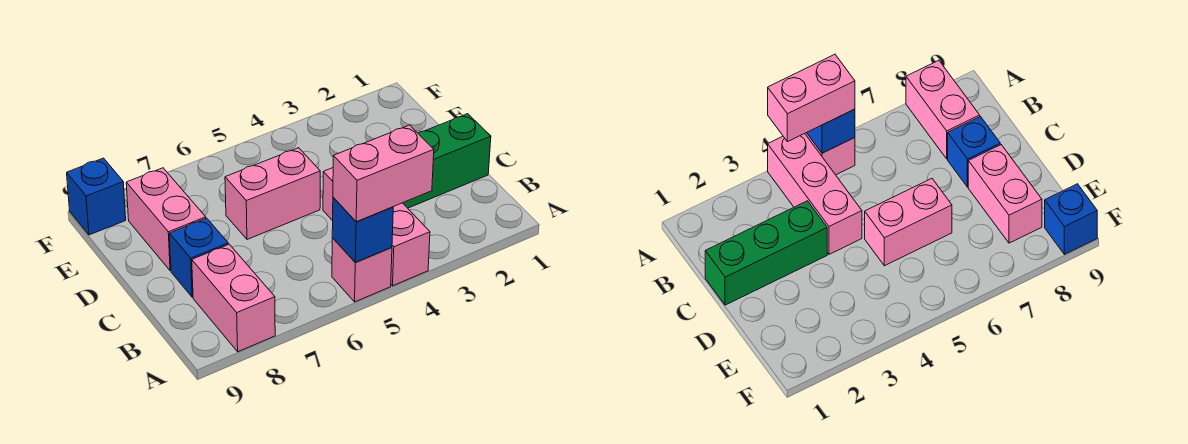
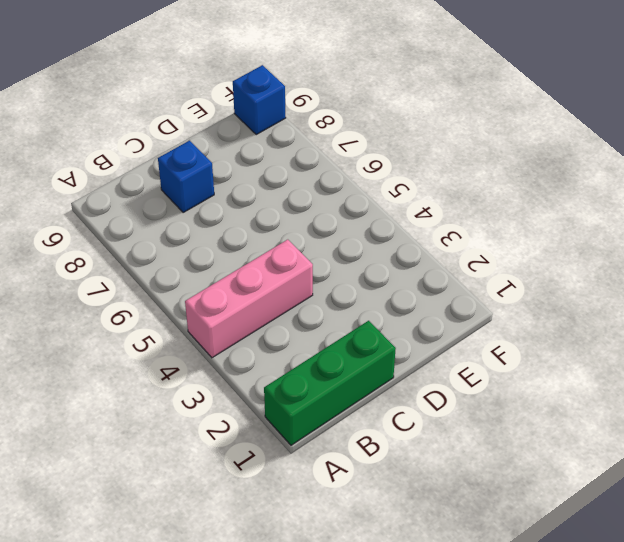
green 1x3 brick [264,321,396,445] -> green 1x3 brick turned to [403,114,491,208]
none -> pink 1x1 brick [332,238,392,302]
none -> pink 1x2 brick [192,244,275,352]

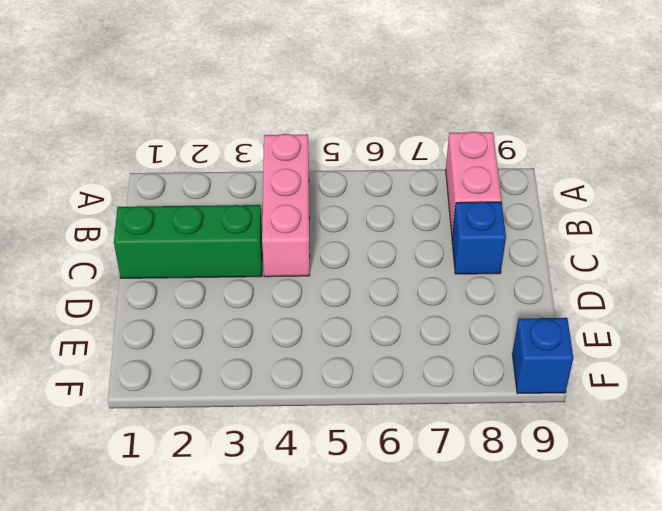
none -> pink 1x1 brick [332,238,392,302]
none -> pink 1x2 brick [225,148,320,239]

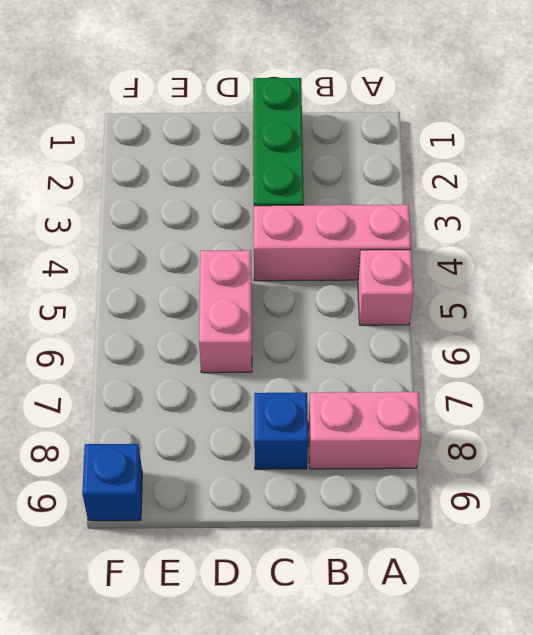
none -> pink 1x2 brick [126,168,206,271]
none -> blue 1x1 brick [332,197,393,263]

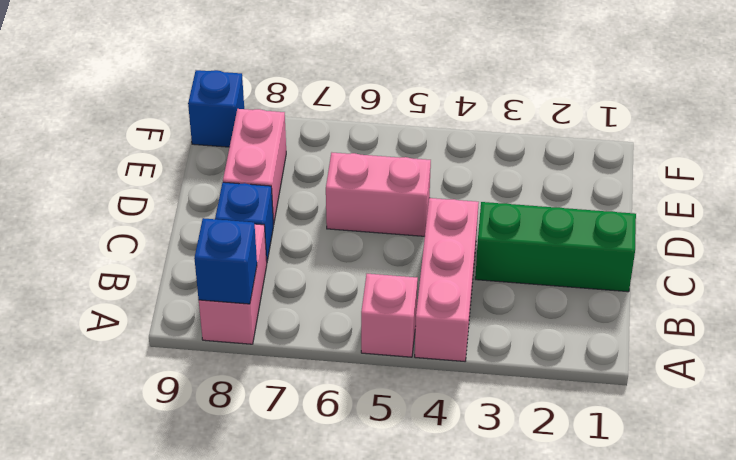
blue 1x1 brick [194,218,257,304] -> blue 1x1 brick moved to [332,197,393,263]
none -> pink 1x2 brick [333,125,434,222]

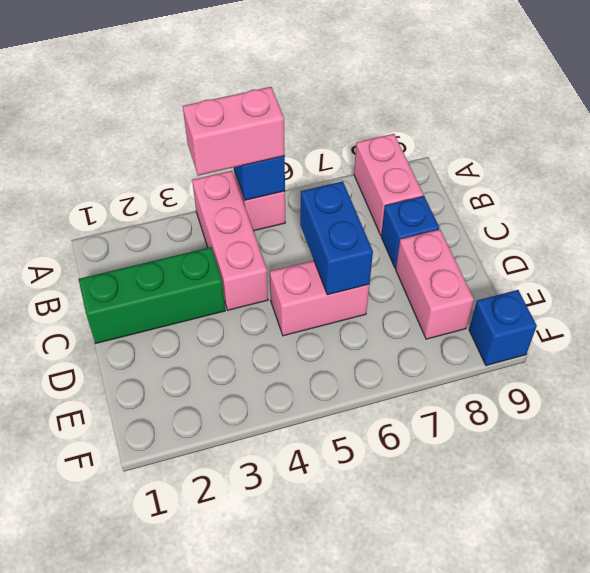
blue 1x2 brick [300,181,373,295] -> none

